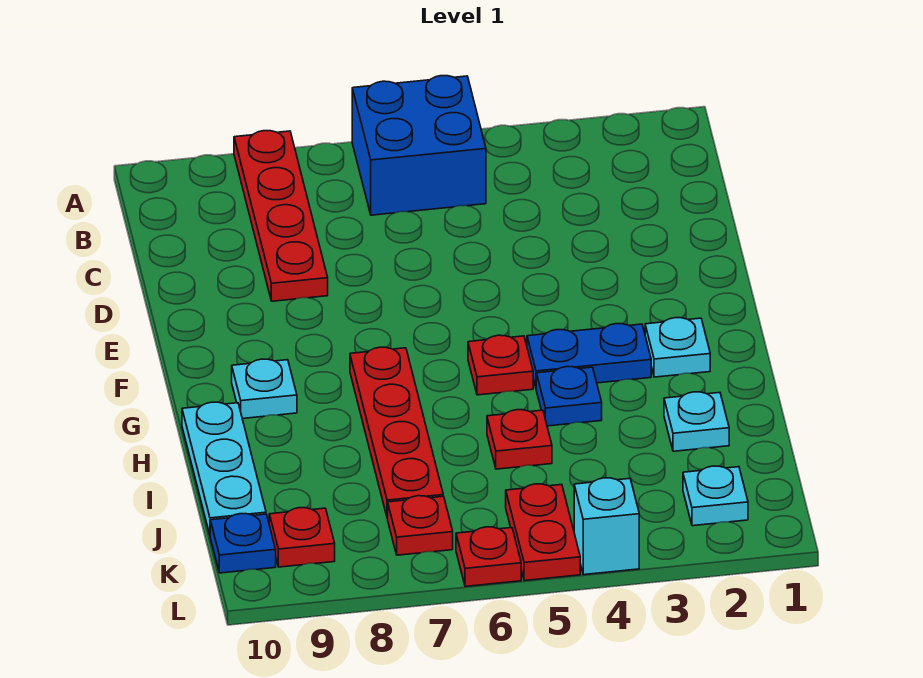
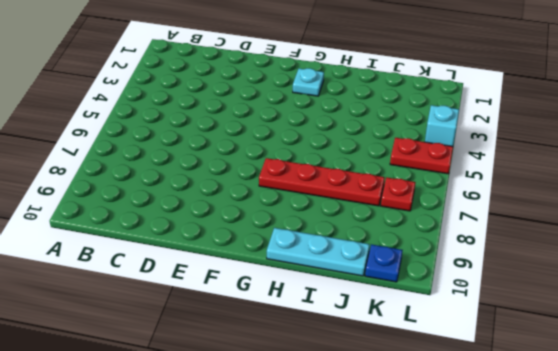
none -> blue 2x2 brick [352,76,486,215]
none -> red 1x4 plate [234,131,328,301]
none -> blue 1x2 plate [527,324,651,387]

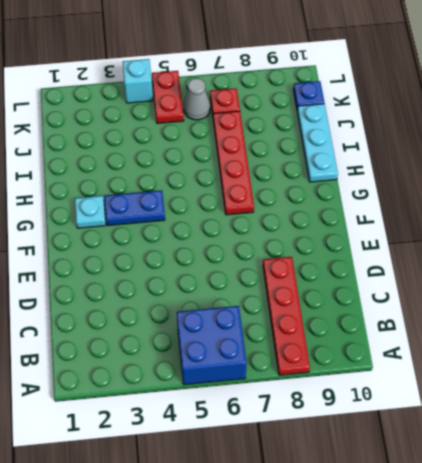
grey 1x1 cone [184,78,210,120] -> none
none -> red 1x1 plate [468,335,533,395]
none -> cyan 1x1 plate [232,359,297,419]
none -> blue 1x1 plate [536,367,602,426]

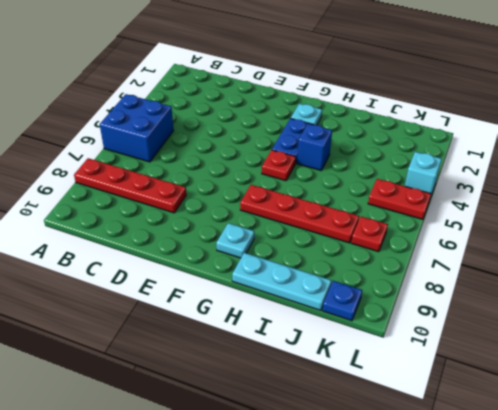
blue 1x1 brick [297,124,332,170] -> blue 1x1 plate [536,367,602,426]
none -> cyan 1x1 plate [664,392,729,451]
none -> red 1x1 plate [487,410,552,469]
none -> cyan 1x1 plate [683,466,748,526]

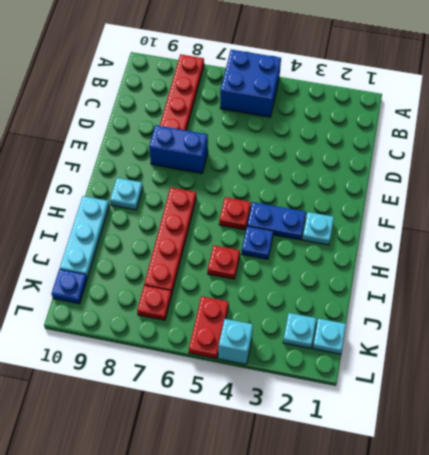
blue 1x2 brick [149,125,208,173] -> none
cyan 1x1 plate [313,319,346,354] -> cyan 1x1 plate moved to [664,392,729,451]
none -> red 1x1 plate [269,508,335,567]
none -> red 1x1 plate [456,527,521,586]

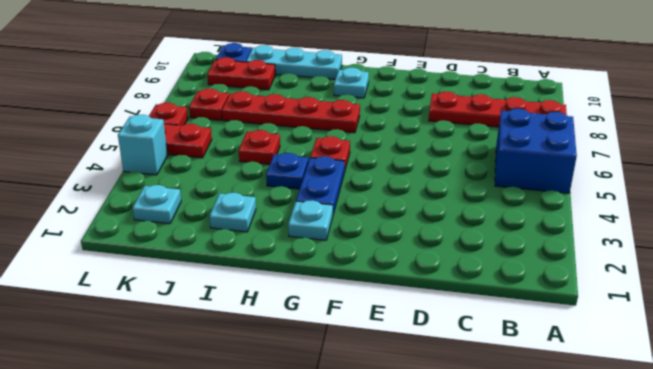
red 1x2 plate [207,57,275,90] -> red 1x1 plate [269,508,335,567]

